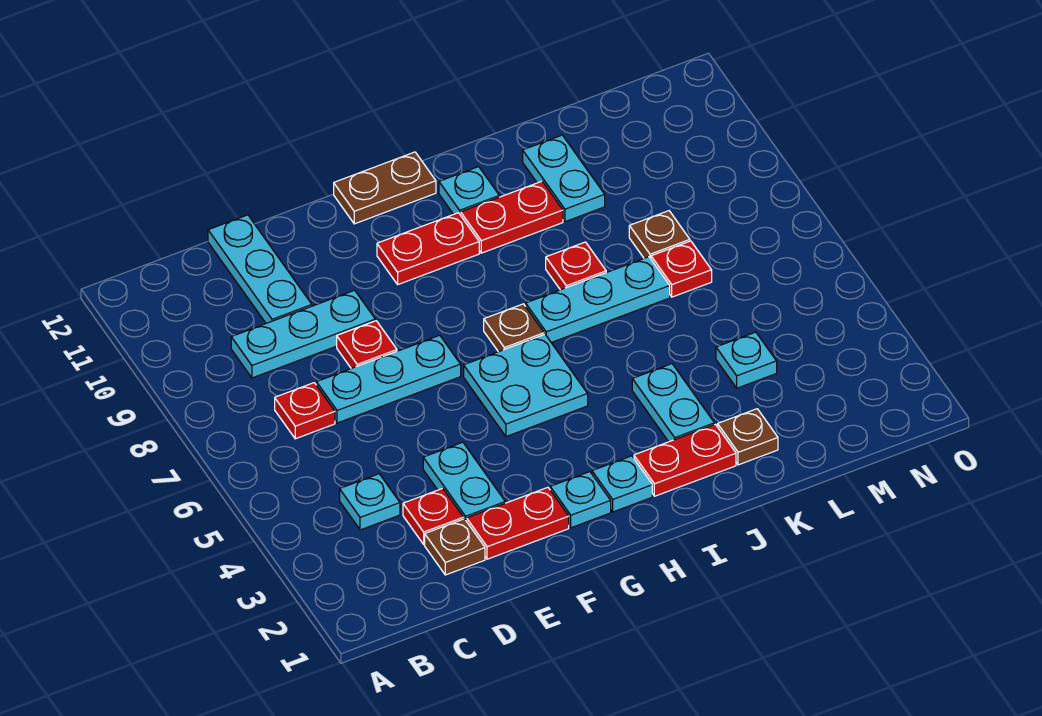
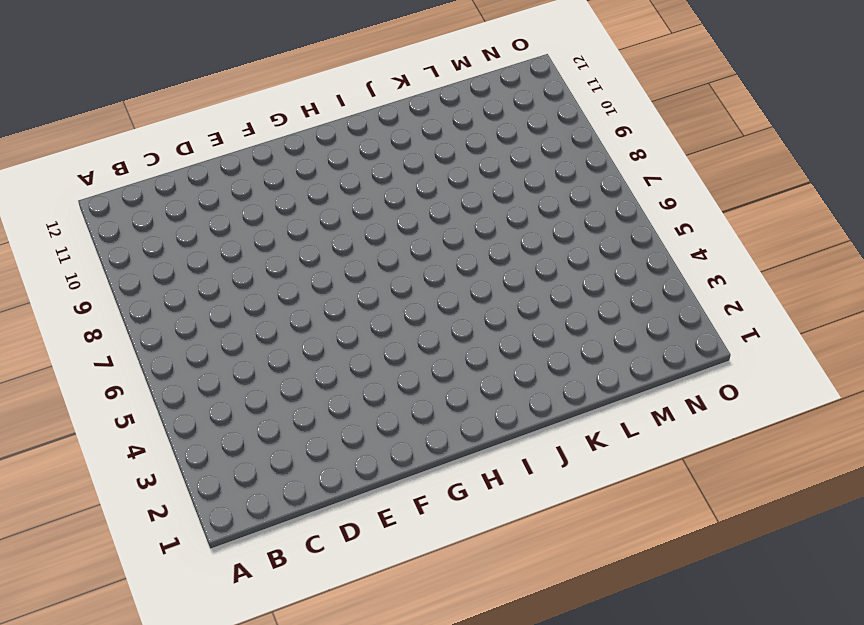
none -> cyan 1x1 plate [340,474,400,530]
none -> red 1x1 plate [275,383,335,439]
none -> cyan 1x3 plate [231,290,375,378]

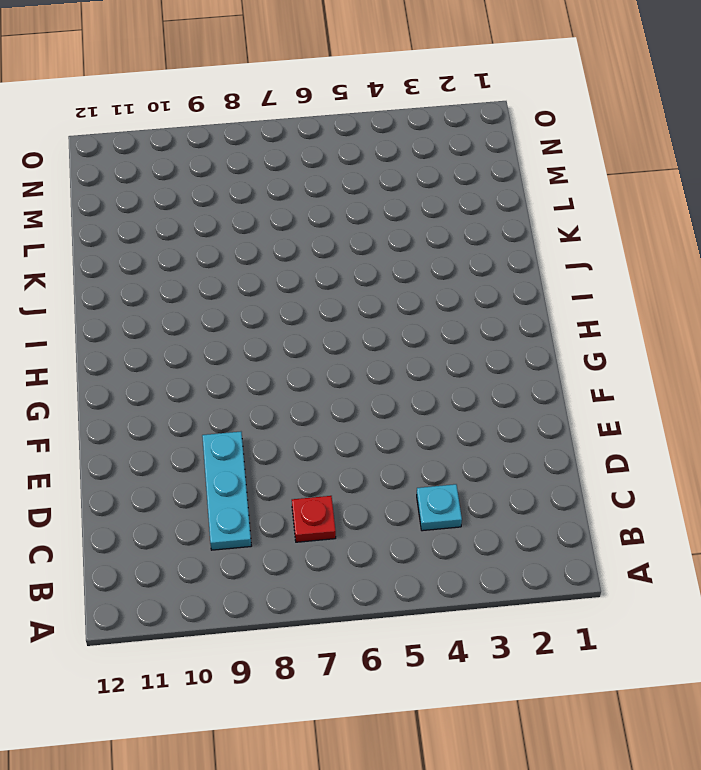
none -> brown 1x1 plate [425,519,485,575]
none -> red 1x1 plate [403,488,463,544]
none -> cyan 1x3 plate [316,335,461,423]

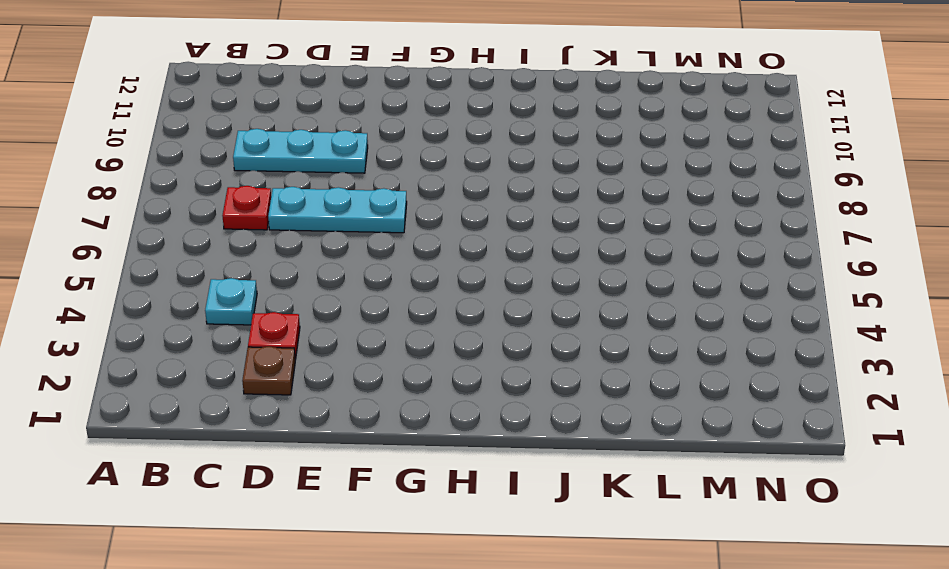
none -> cyan 1x3 plate [208,215,312,323]
none -> red 1x2 plate [467,487,569,559]
none -> cyan 1x2 plate [423,442,505,521]

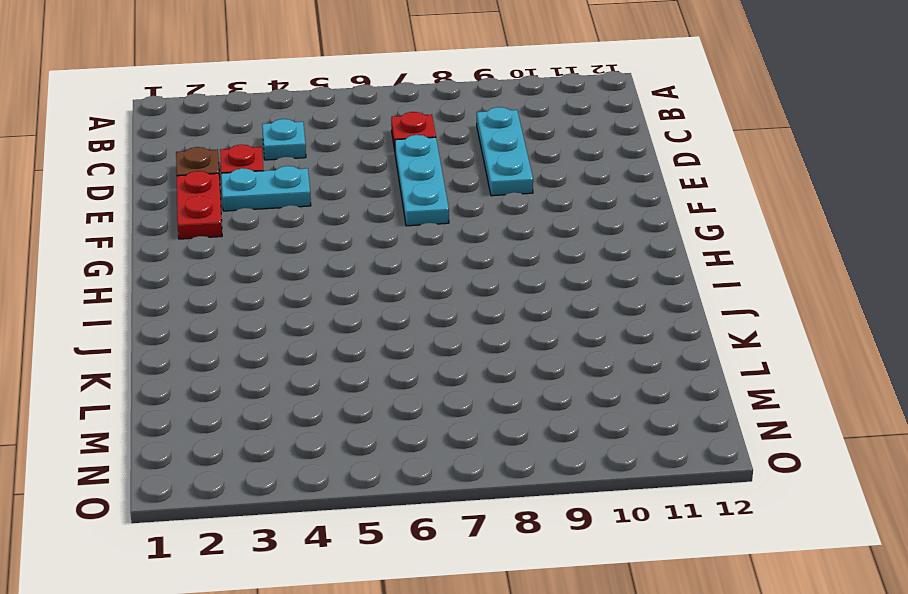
none -> cyan 1x3 plate [208,215,312,323]
none -> red 1x1 plate [337,321,397,368]
none -> cyan 1x1 plate [550,472,611,528]

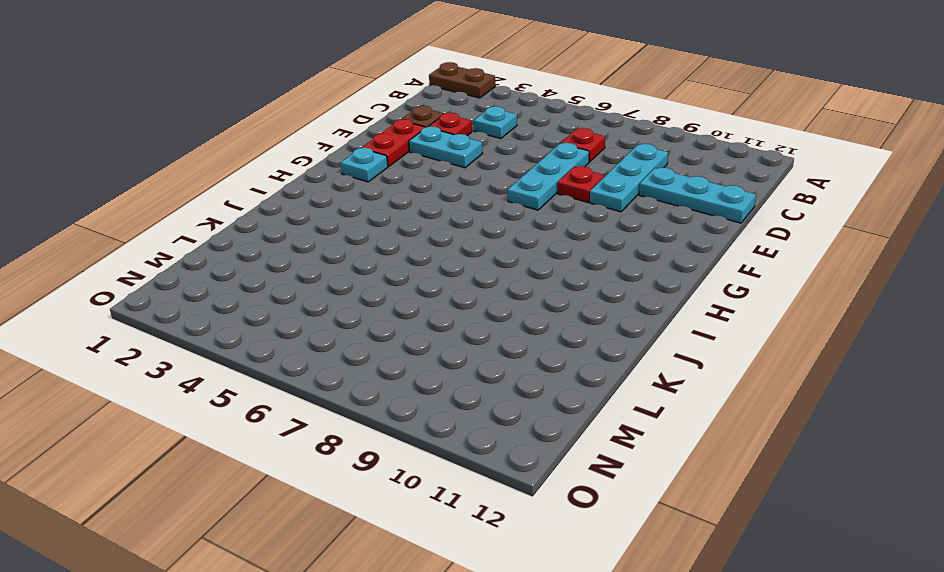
brown 1x2 plate [429,62,495,98] -> brown 1x2 plate turned to [334,152,436,224]
none -> cyan 2x2 plate [464,334,588,437]
none -> red 1x2 plate [377,213,479,284]
none -> cyan 1x1 plate [592,456,652,512]

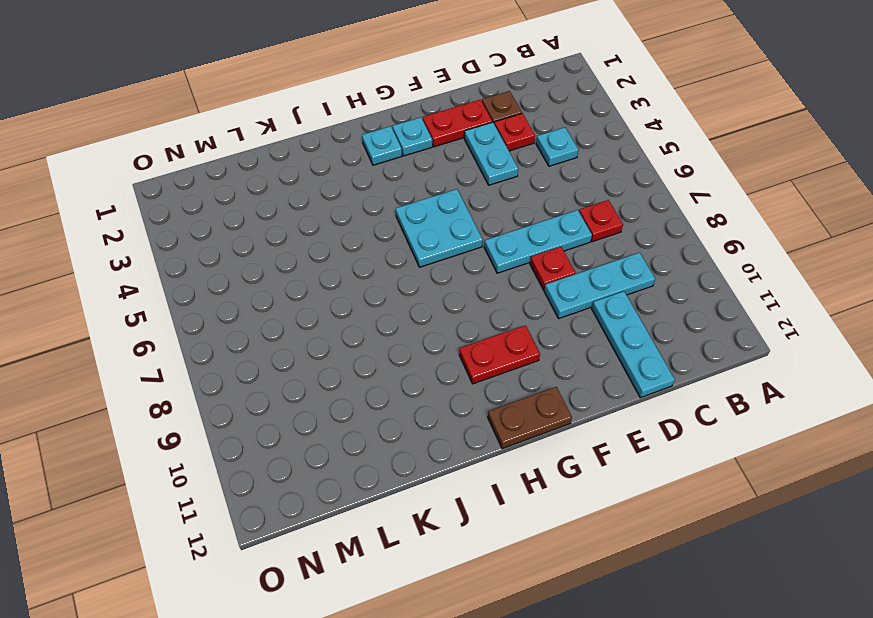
none -> brown 1x1 plate [484,304,544,352]
none -> red 1x2 plate [634,424,736,496]
none -> cyan 1x3 plate [526,257,670,343]

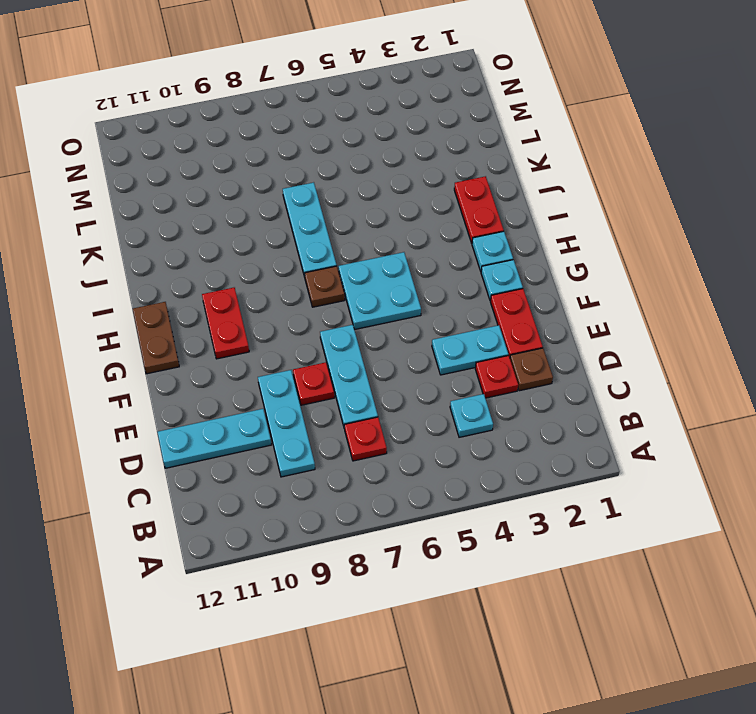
none -> red 1x2 plate [461,181,563,253]
none -> cyan 1x1 plate [439,167,499,215]
none -> cyan 1x2 plate [632,364,714,442]

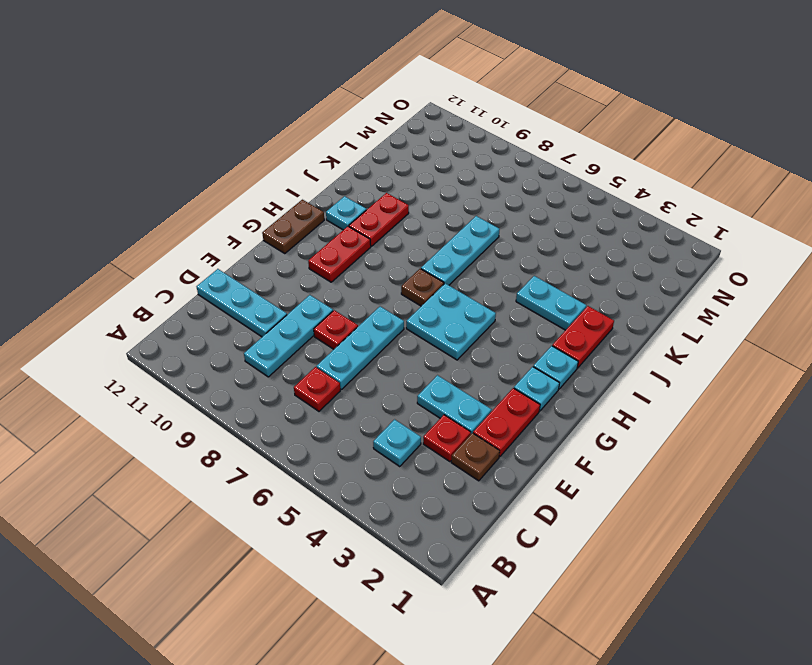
none -> red 1x1 plate [546,242,606,290]
none -> brown 1x1 plate [718,409,778,465]
none -> cyan 1x2 plate [523,135,605,222]

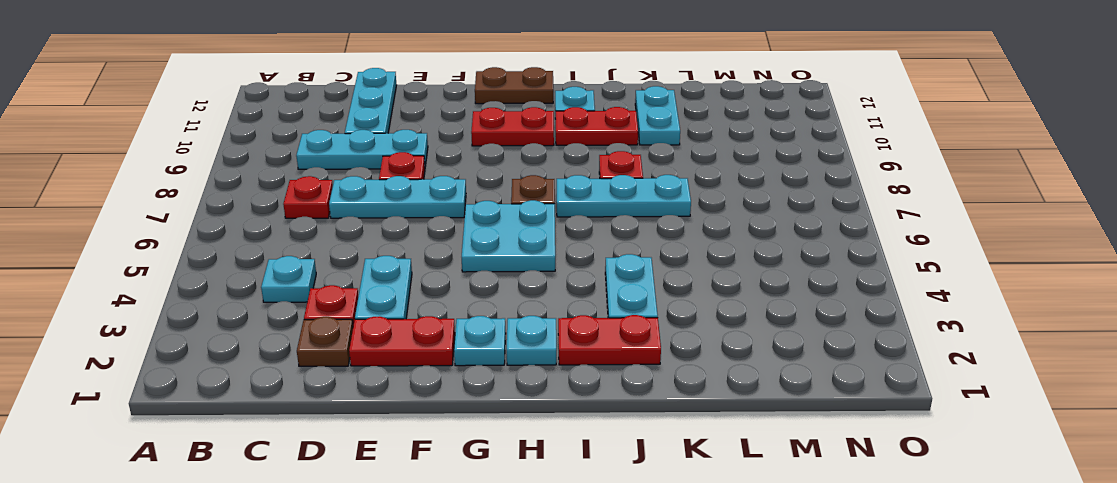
none -> brown 1x1 plate [718,409,778,465]
none -> cyan 1x1 plate [716,332,777,388]
none -> red 1x1 plate [651,241,712,297]

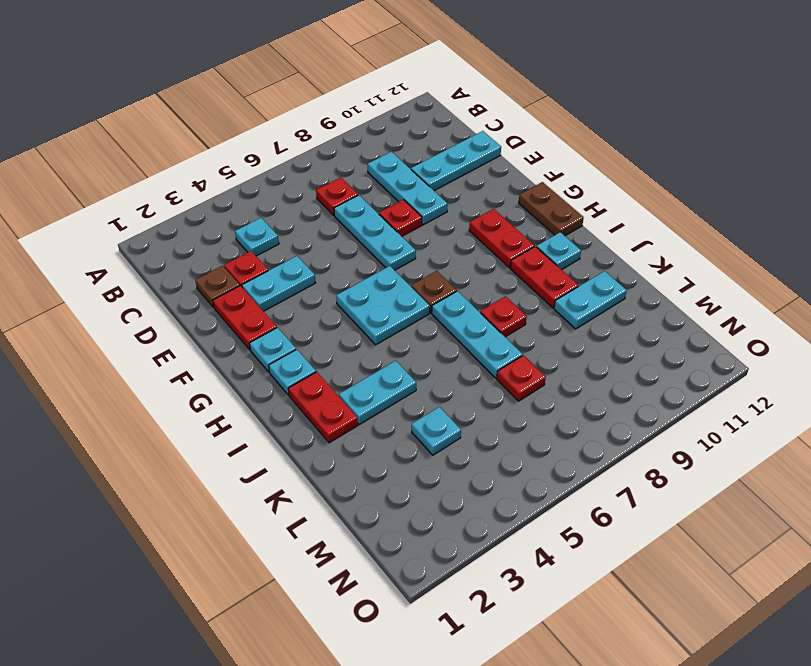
none -> brown 1x1 plate [718,409,778,465]
none -> brown 1x1 plate [629,211,690,259]

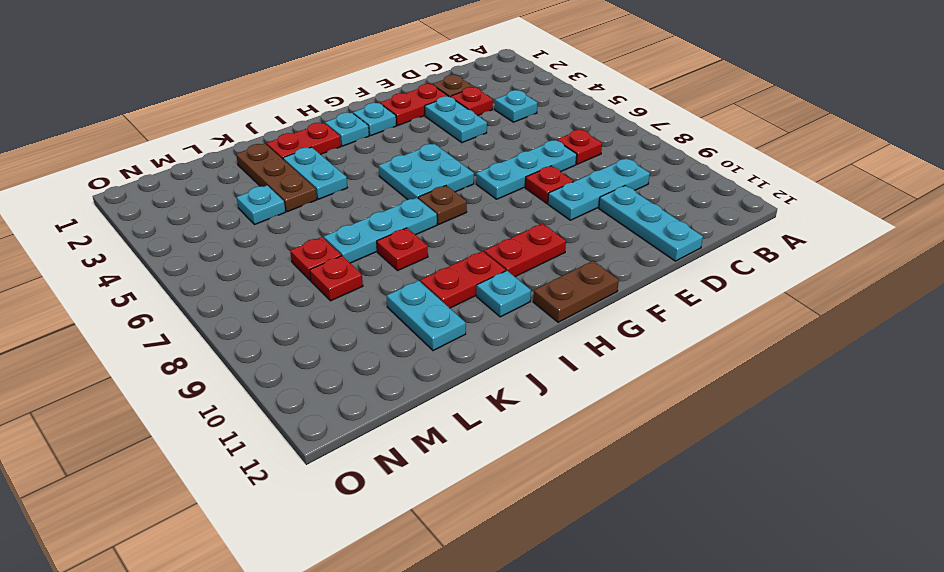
brown 1x3 plate [236,144,317,212] -> brown 1x1 plate [718,409,778,465]
red 1x1 plate [310,256,363,301] -> brown 1x1 plate [629,211,690,259]

